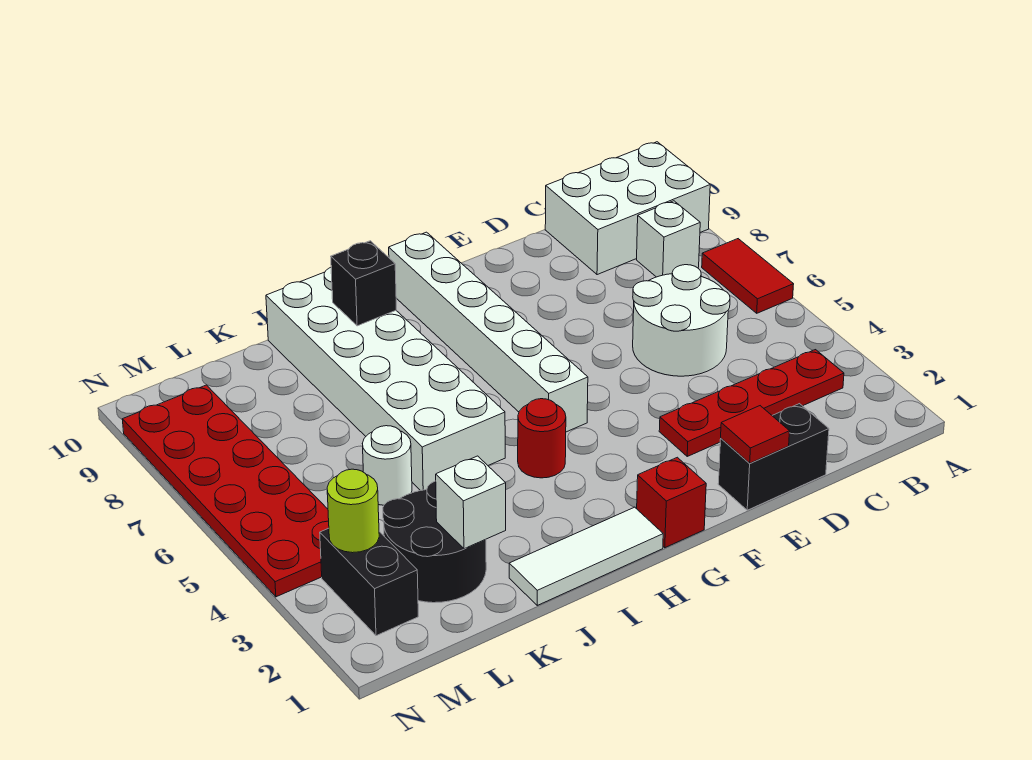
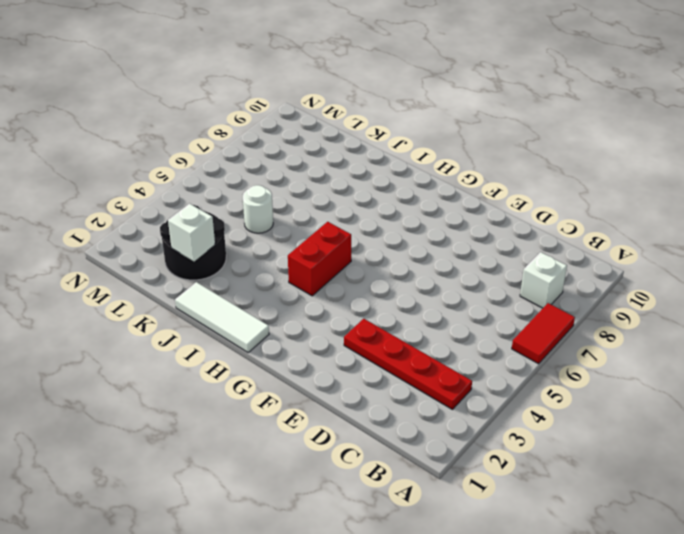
red 1x2 brick [288,222,351,296] -> red 1x1 round brick [518,399,566,478]
none -> white 2x3 brick [545,142,710,275]
none -> white 2x2 round brick [633,265,730,376]
none -> black 1x2 brick [718,404,829,510]

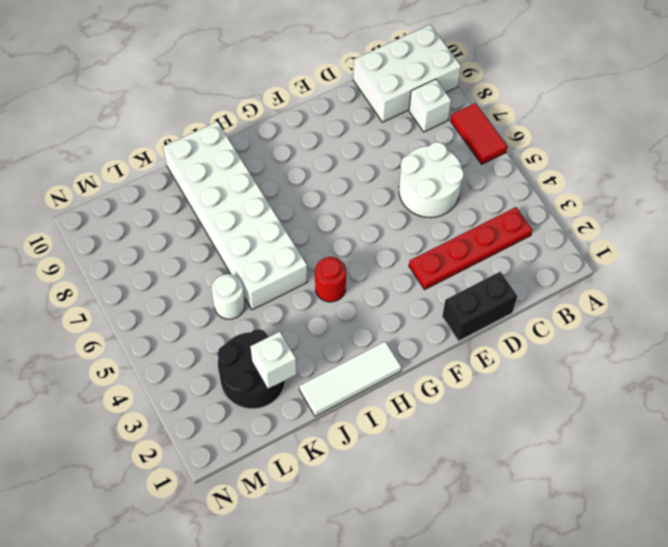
none -> red 1x1 brick [637,457,706,548]
none -> white 1x6 brick [389,232,588,432]
none -> black 1x2 brick [320,528,418,636]

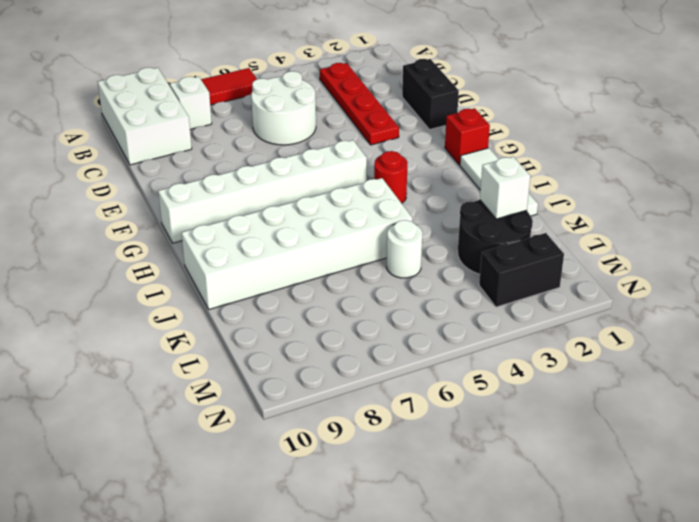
none -> red 2x6 plate [122,385,329,597]
none -> red 1x1 tile [721,406,790,463]
none -> black 1x1 brick [331,241,396,326]

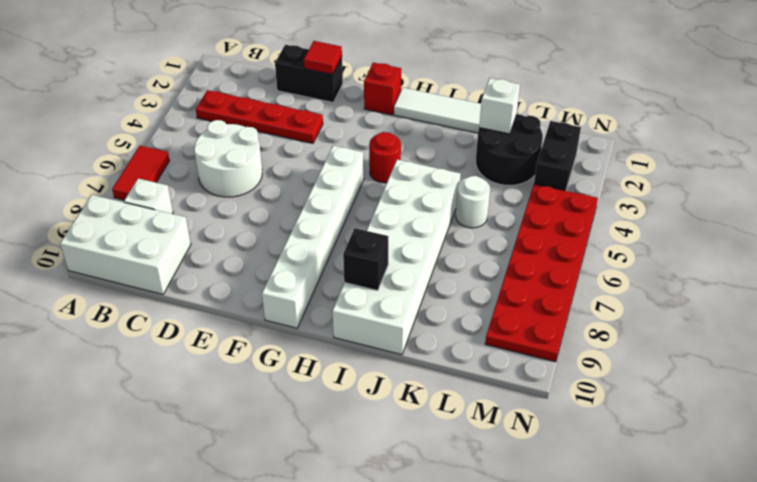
none -> lime 1x1 round brick [327,469,379,553]

